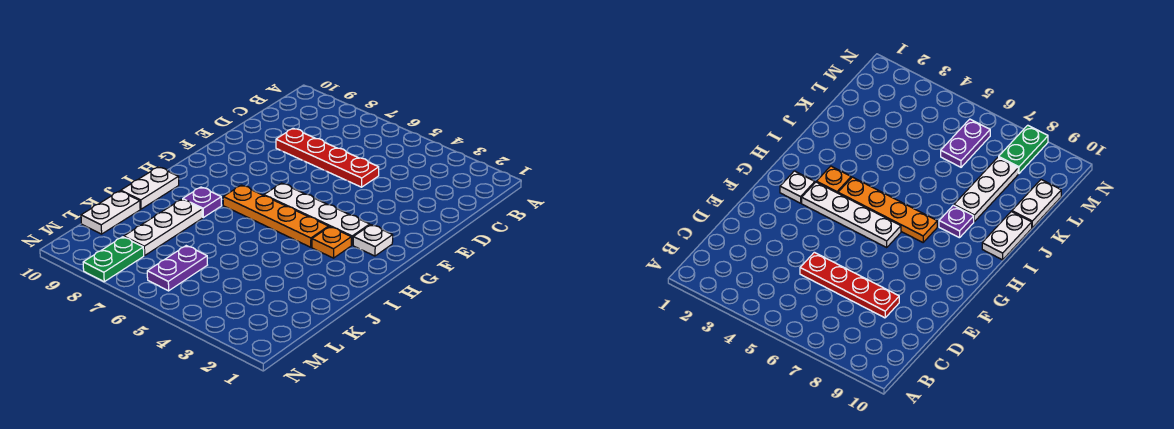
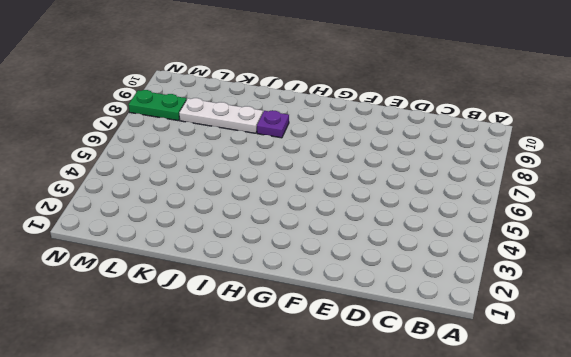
none -> red 1x4 plate [276,128,379,187]
none -> white 1x1 plate [353,225,393,256]

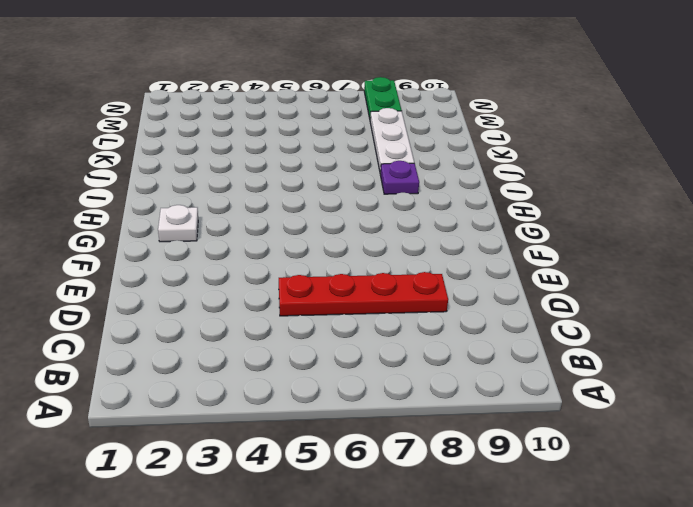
none -> white 1x4 plate [264,183,370,245]
none -> orange 1x1 plate [312,227,351,258]

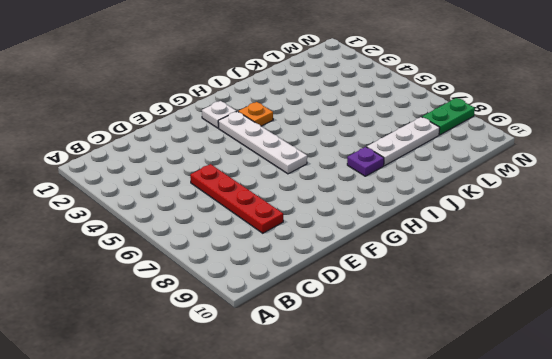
none -> orange 1x4 plate [223,185,329,247]
none -> white 1x2 plate [121,167,179,209]

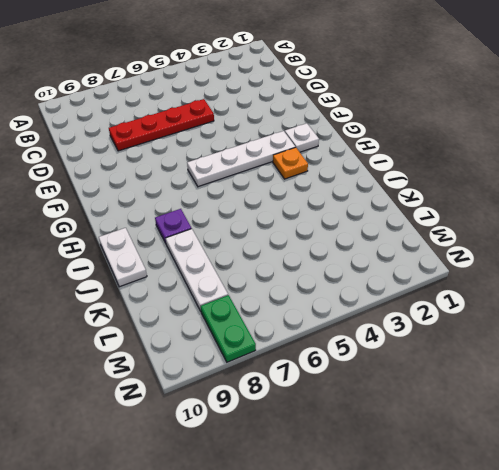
none -> orange 1x4 plate [223,185,329,247]
none -> white 1x2 plate [81,191,140,234]

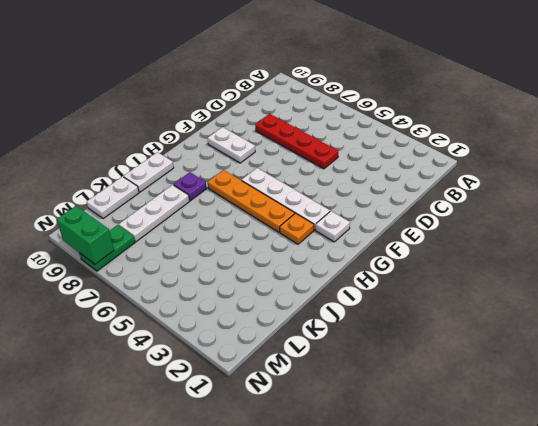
white 1x2 plate [207,127,255,163] -> none
green 1x2 brick [57,206,114,264] -> none
none -> purple 1x2 plate [147,246,207,291]

